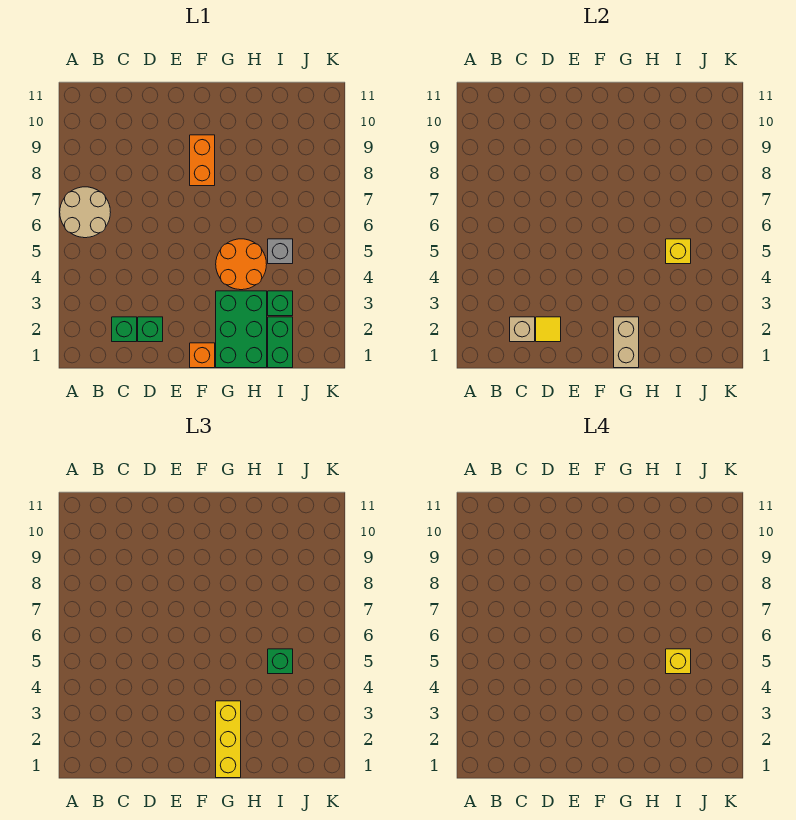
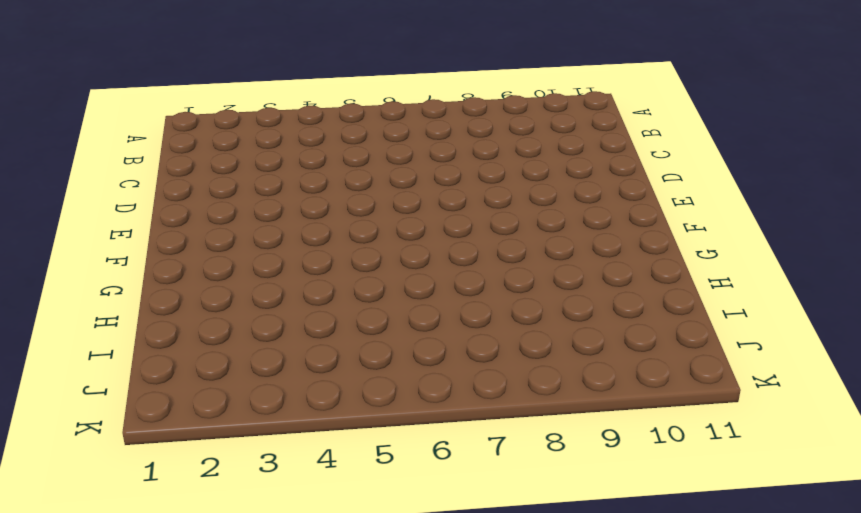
none -> tan 2x2 round brick [60,187,111,238]
none -> green 1x1 brick [112,317,137,342]
none -> green 1x1 brick [138,317,163,342]

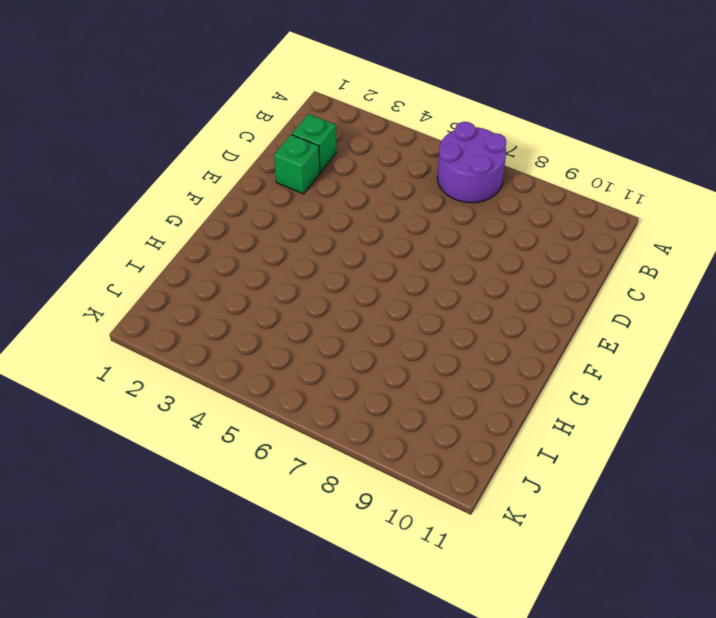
purple 2x2 round brick [437,122,506,203] -> tan 2x2 round brick [60,187,111,238]
none -> orange 1x1 brick [190,343,215,368]
none -> orange 1x2 brick [190,135,215,186]
none -> green 2x3 brick [216,291,267,368]

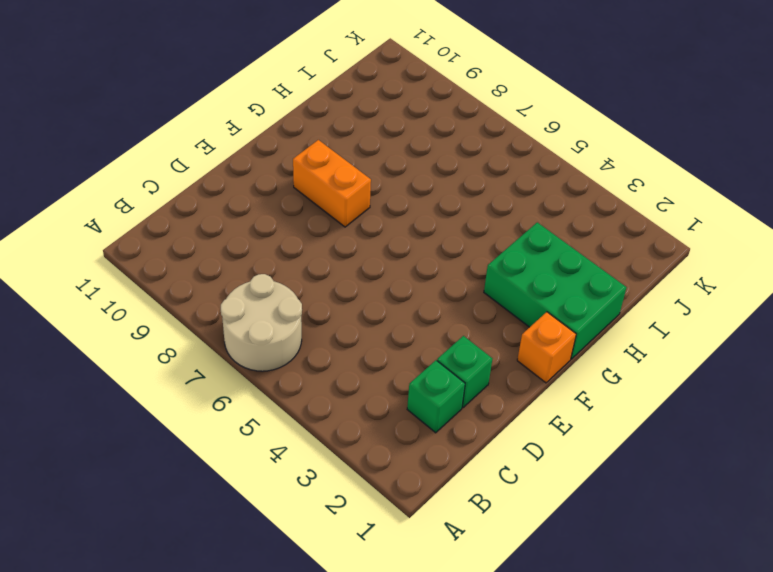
none -> orange 2x2 round brick [216,239,267,290]
none -> green 1x2 brick [268,317,293,368]
none -> green 1x1 brick [268,291,293,316]

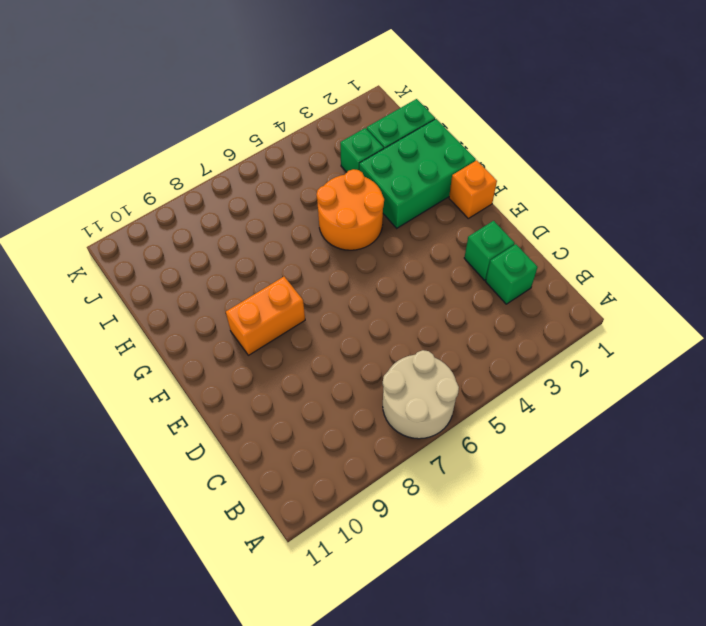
none -> grey 1x1 brick [268,239,293,264]
none -> tan 1x1 brick [510,317,535,342]
none -> yellow 1x1 tile [536,317,561,342]

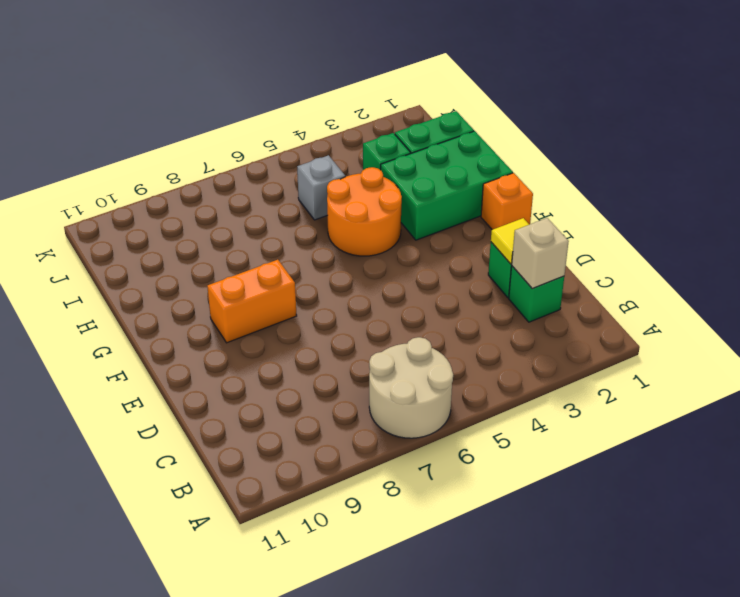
none -> tan 1x2 brick [614,317,639,368]
none -> yellow 1x1 brick [666,239,691,264]
none -> yellow 1x3 brick [216,701,241,778]

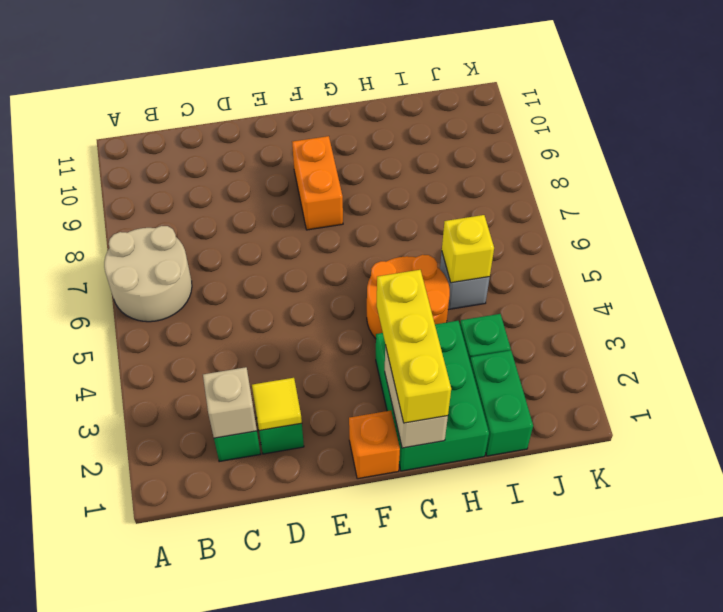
none -> green 1x1 brick [268,649,293,674]
none -> yellow 1x1 brick [666,649,691,674]

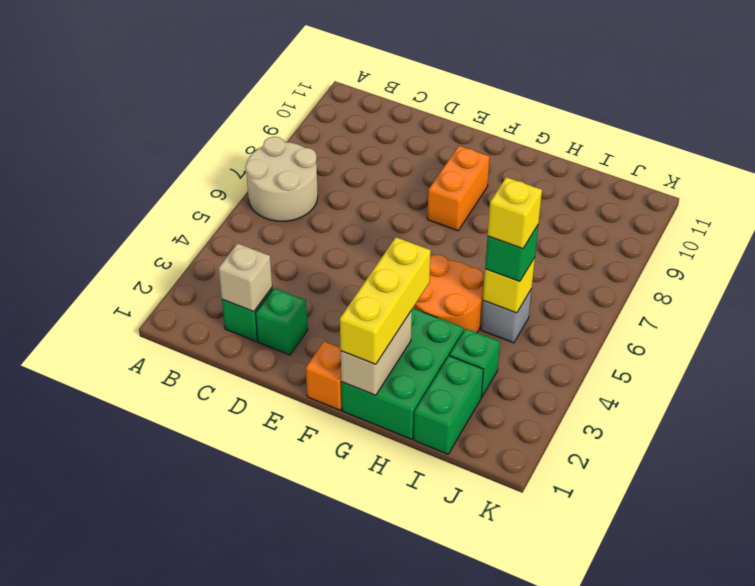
none -> yellow 1x1 tile [536,317,561,342]

